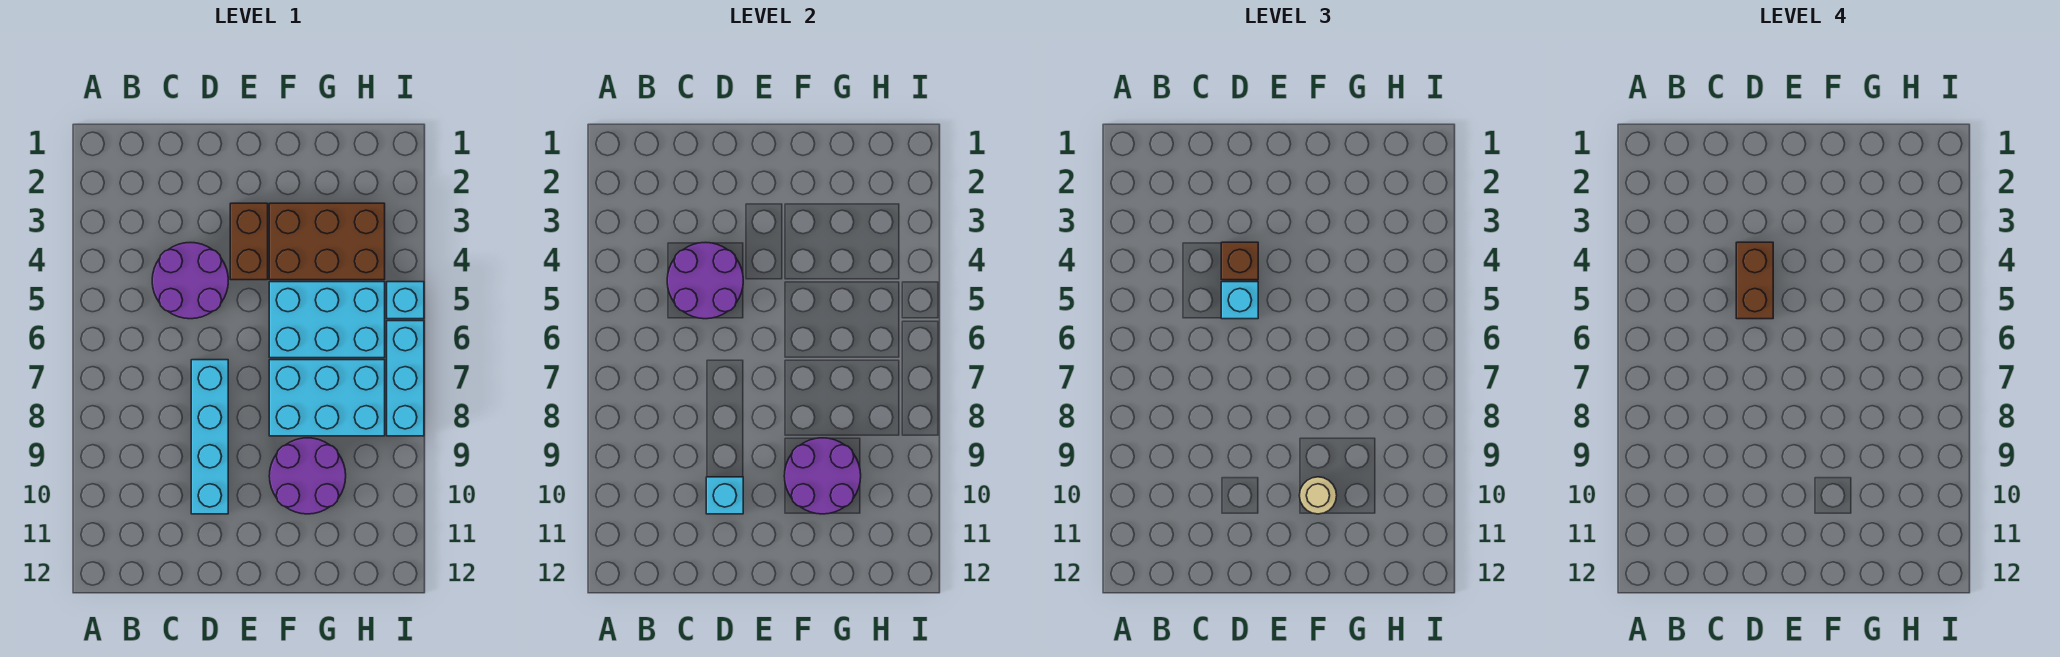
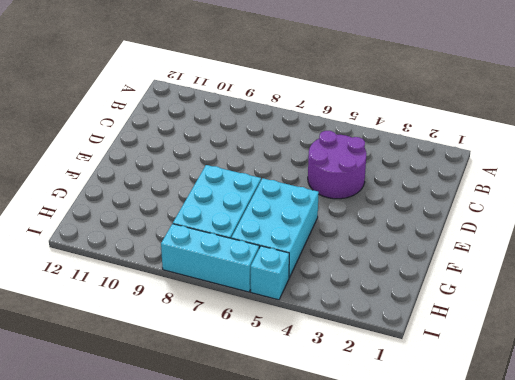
none -> cyan 1x4 brick [191,360,228,514]
none -> brown 1x2 brick [230,203,268,280]
none -> brown 2x3 brick [269,203,385,280]

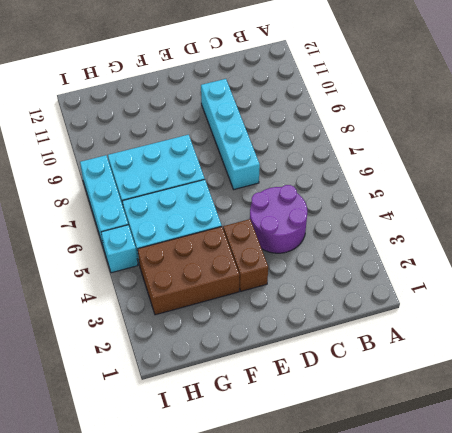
none -> purple 2x2 round brick [269,438,346,514]
none -> purple 2x2 round brick [667,242,743,319]
none -> cyan 1x1 brick [706,477,743,514]

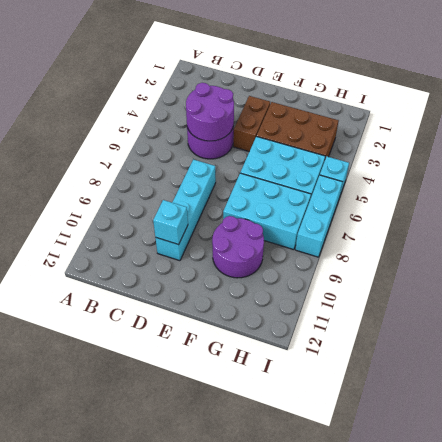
none -> purple 2x2 round brick [784,438,861,514]
none -> brown 1x1 brick [1221,242,1258,280]
none -> cyan 1x1 brick [1221,282,1258,319]

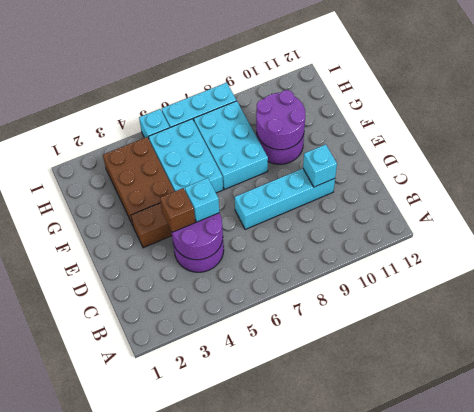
none -> tan 1x1 round brick [1299,477,1337,514]
none -> brown 1x2 brick [1736,242,1773,319]

